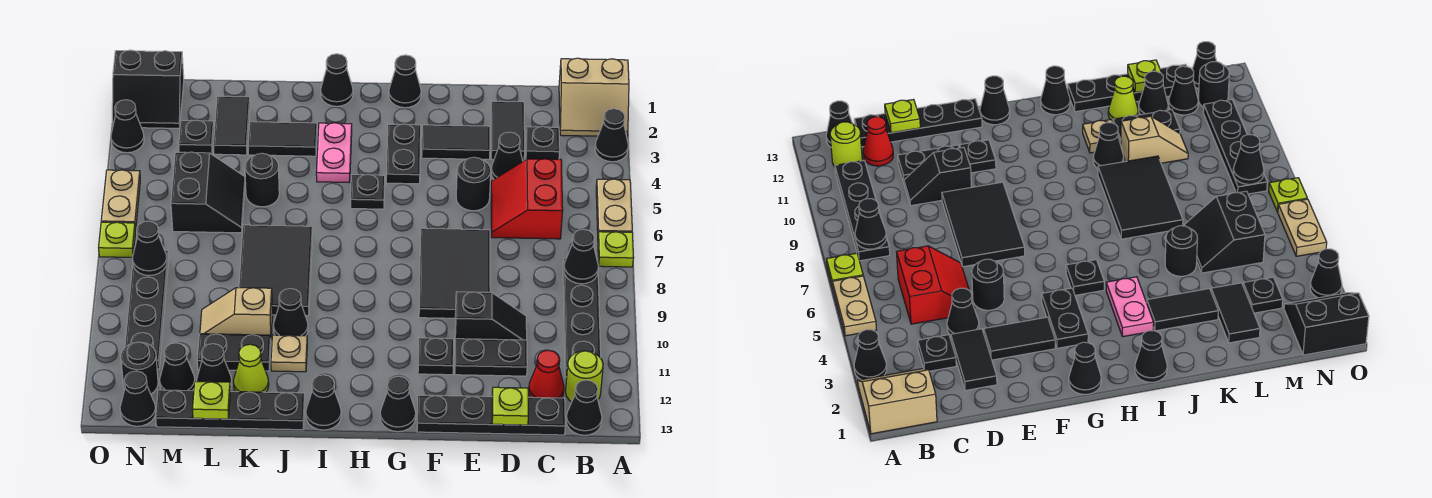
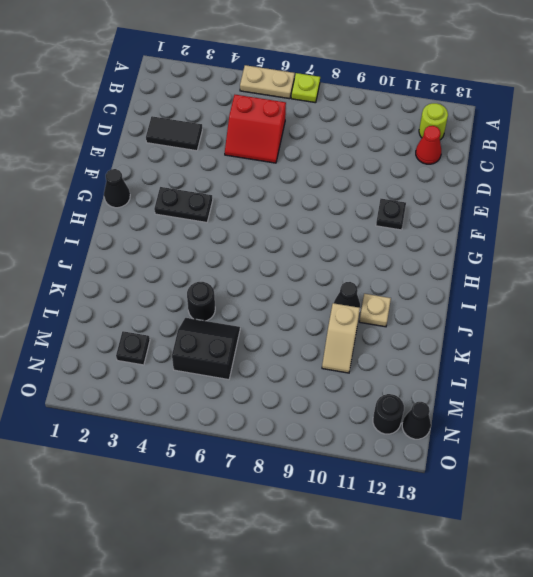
none -> tan 2x2 slope [559,58,629,136]
none -> black 1x1 cone [595,109,628,162]
none -> black 1x4 plate [563,258,601,377]
none -> black 1x1 cone [566,380,602,435]

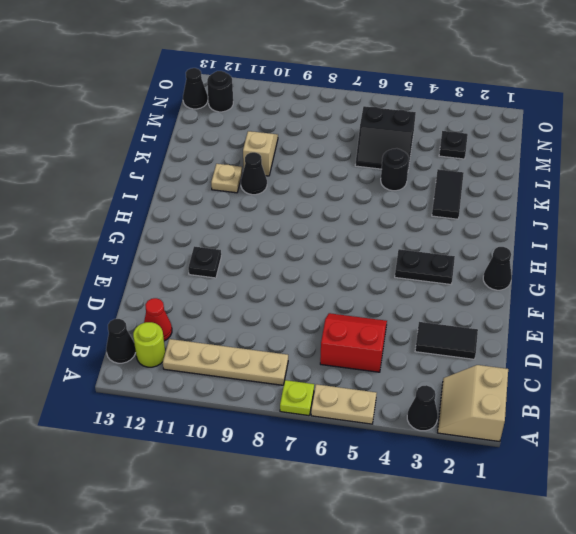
tan 1x4 plate [163,339,288,385] -> black 1x4 plate [563,258,601,377]
none -> black 1x1 plate [526,127,560,159]
none -> black 1x4 plate [417,395,565,435]
none -> black 1x1 cone [491,132,523,179]
none -> black 1x2 slope [455,292,527,340]

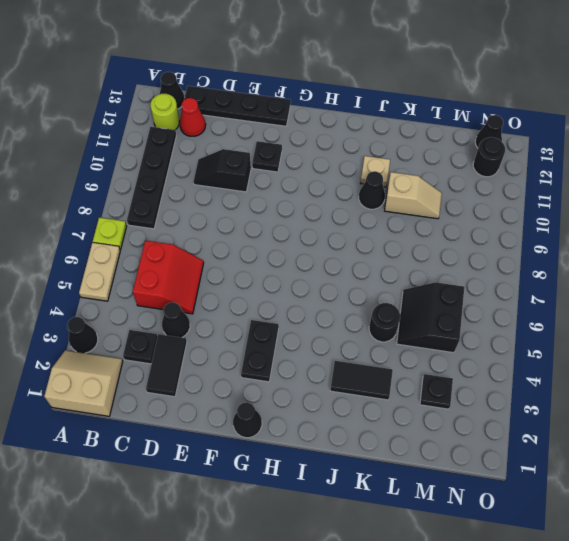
none -> black 1x2 plate [455,339,527,376]
none -> black 1x2 tile [422,125,490,159]
none -> black 1x1 round brick [456,157,491,211]
none -> black 2x3 tile [419,228,490,318]

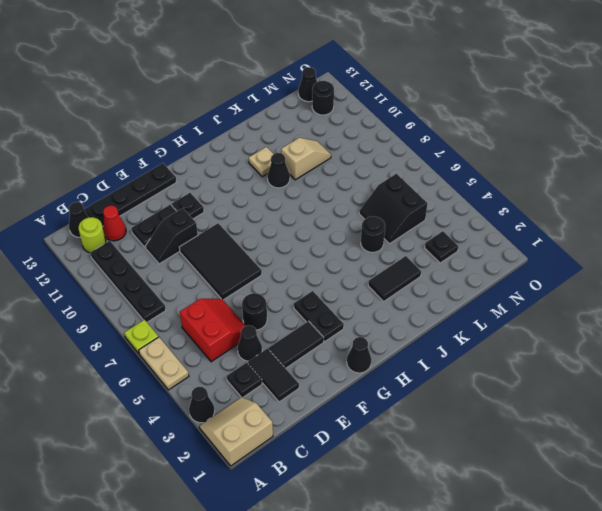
none -> black 1x1 cone [380,376,416,432]
none -> black 1x1 plate [351,175,385,209]
none -> black 1x1 cone [321,54,353,106]
none -> pink 1x2 plate [316,123,352,183]

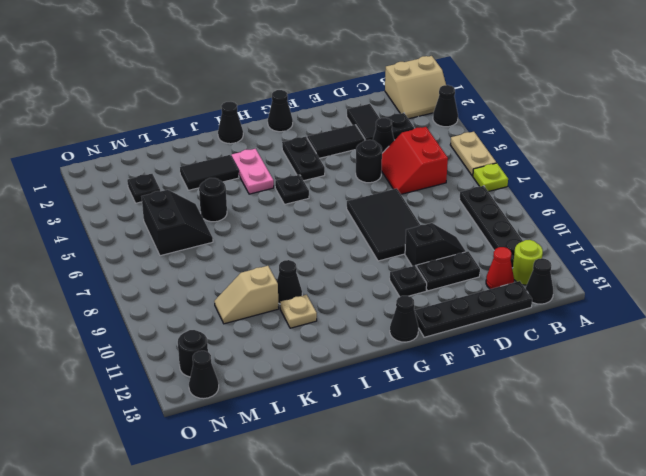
none -> black 1x1 cone [306,375,341,430]
none -> black 2x3 tile [239,225,312,316]
none -> black 1x4 plate [156,390,305,430]
none -> black 1x2 plate [197,334,271,371]

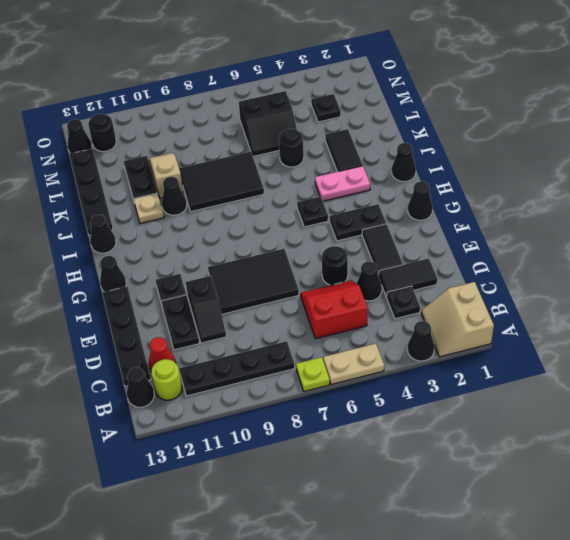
none -> lime 1x1 cone [233,344,269,392]
none -> black 1x2 tile [213,96,250,155]
none -> black 1x1 cone [197,344,232,389]
none -> black 1x1 cone [160,343,195,391]

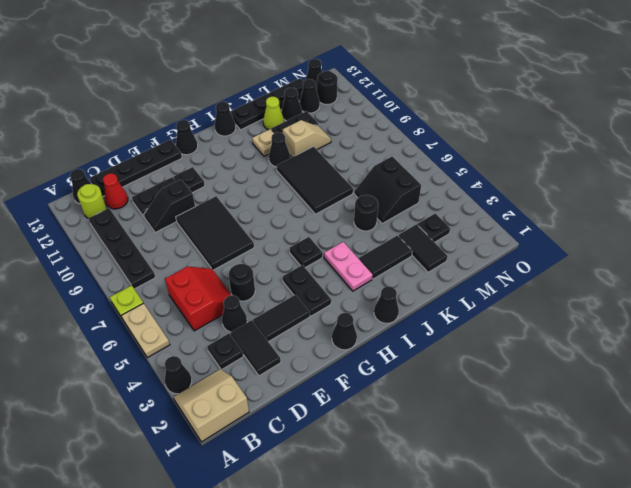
none -> black 2x2 slope [112,50,184,128]
none -> black 1x4 plate [125,250,169,369]
none -> black 1x1 cone [111,100,144,153]
none -> tan 1x2 plate [101,170,140,230]

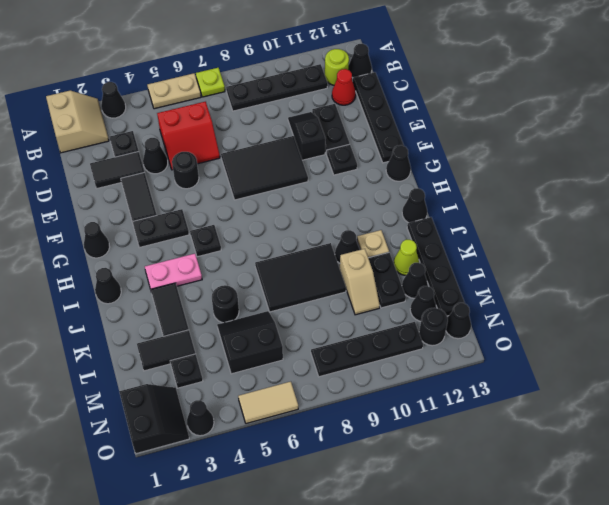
tan 1x2 tile [238,382,298,424] -> tan 1x2 plate [101,170,140,230]
none -> lime 1x1 plate [99,222,136,257]
none -> black 1x1 cone [564,229,599,284]
none -> lime 1x1 plate [492,387,528,425]
none -> lime 1x1 plate [192,381,230,419]

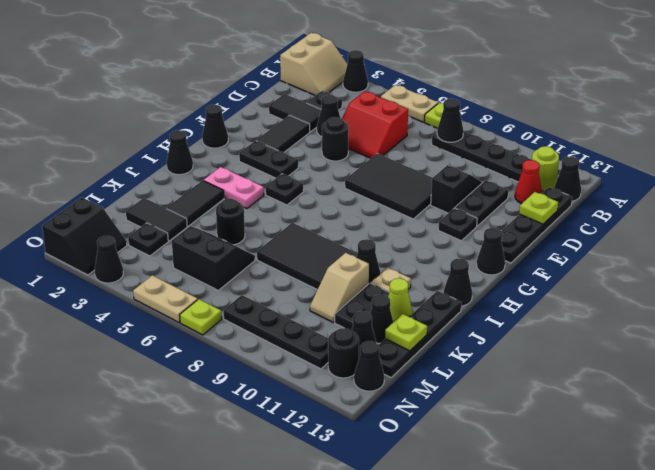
none -> black 1x1 cone [132,221,167,276]

